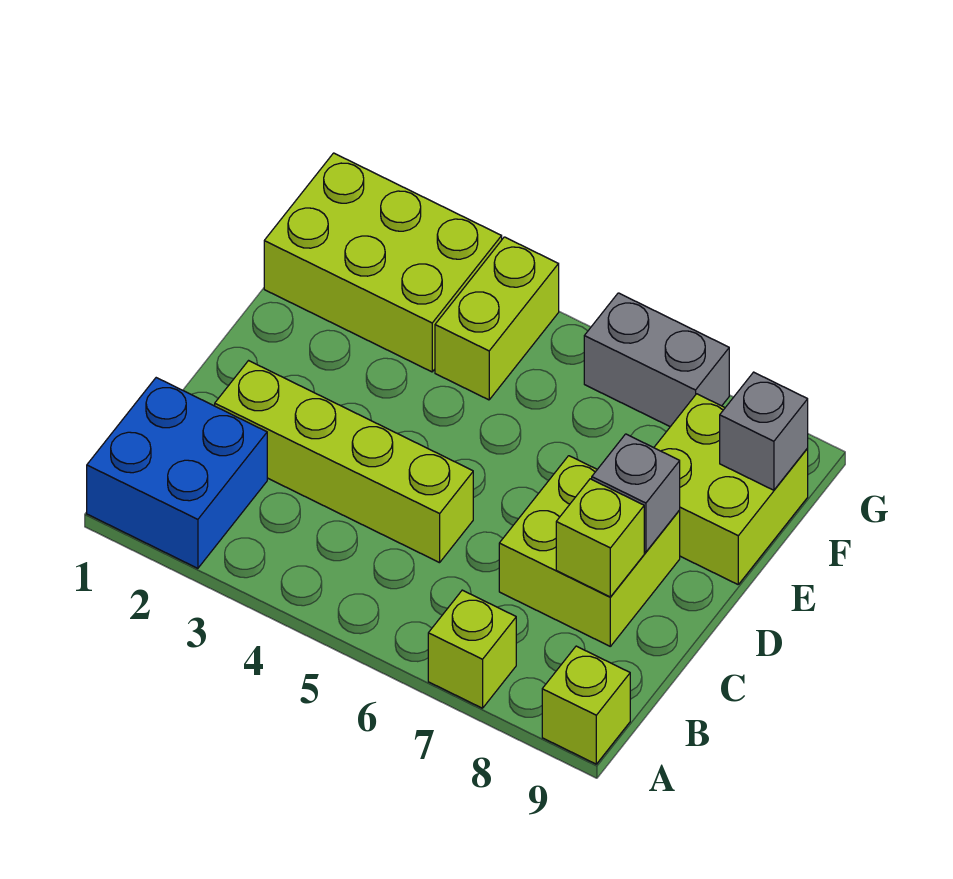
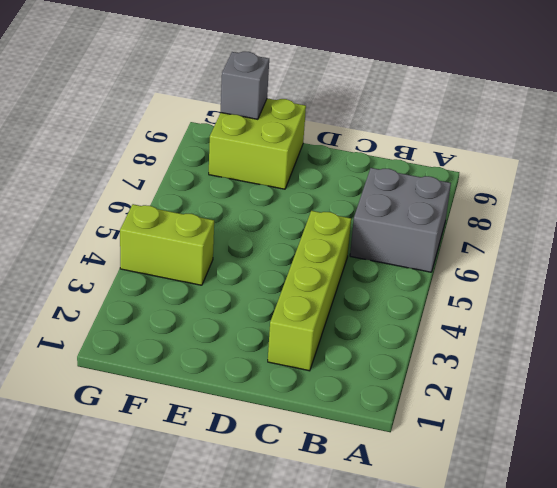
grey 2x2 brick [350,168,451,272] -> lime 1x1 brick [428,590,516,708]
none -> blue 2x2 brick [87,378,267,568]
none -> lime 1x1 brick [542,646,630,764]
none -> lime 2x2 brick [499,456,680,646]

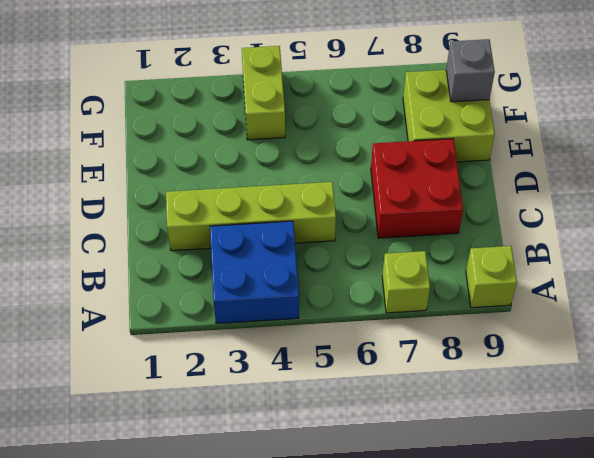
blue 2x2 brick [210,221,299,323] -> blue 2x2 brick moved to [87,378,267,568]
red 2x2 brick [371,139,463,238] -> lime 2x2 brick [499,456,680,646]
none -> lime 2x3 brick [264,153,502,372]
none -> grey 1x2 brick [584,293,729,427]
none -> lime 1x1 brick [556,479,644,597]

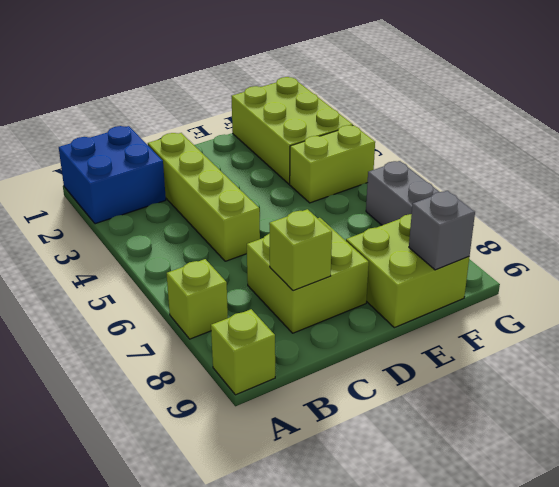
none -> grey 1x1 brick [592,434,680,552]

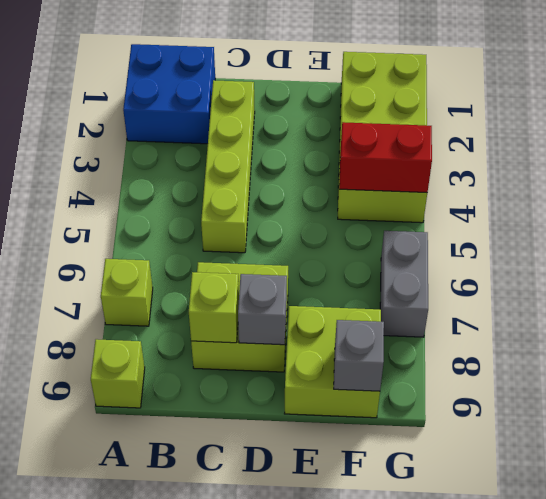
red 1x2 brick [339,122,432,193] -> none

